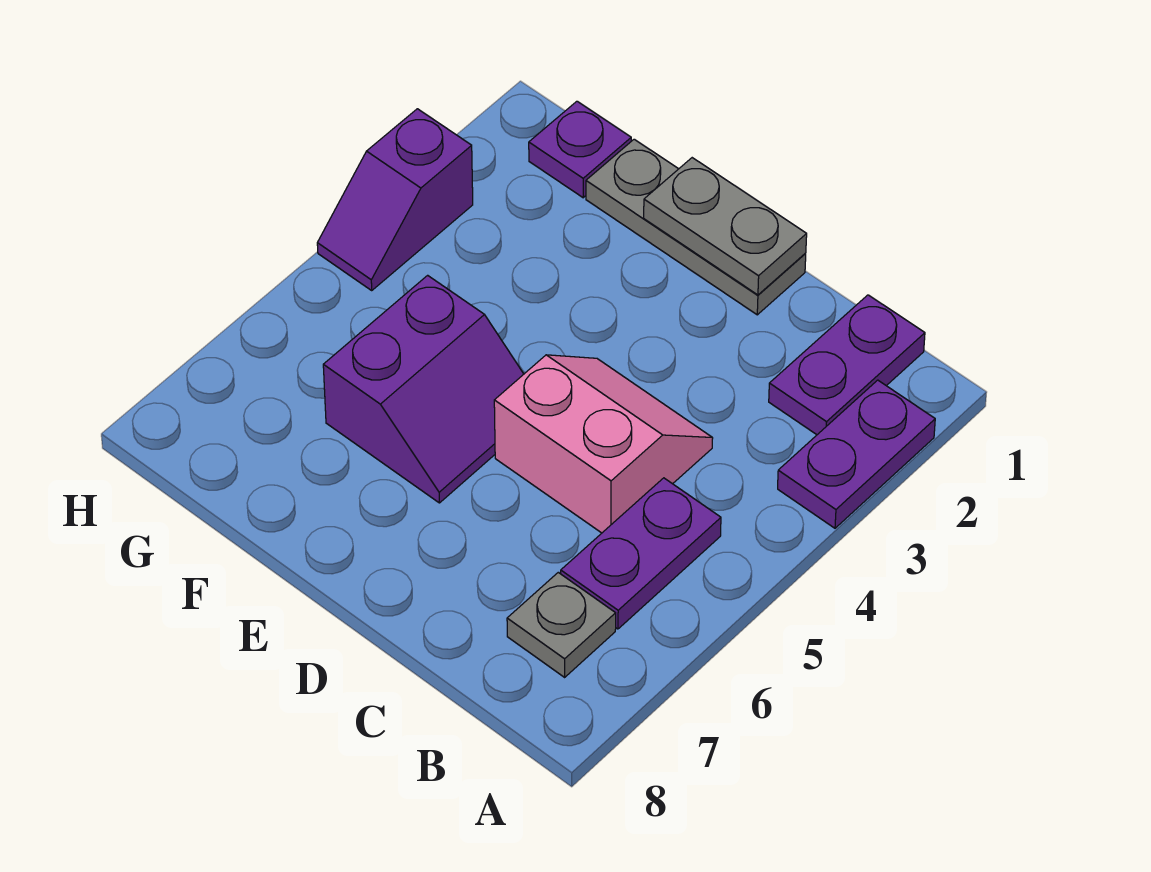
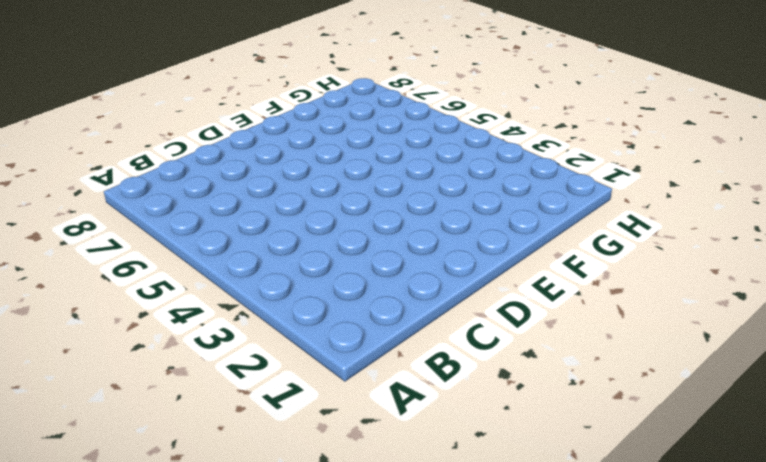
none -> purple 1x2 plate [778,380,935,528]
none -> purple 1x2 plate [769,295,925,435]

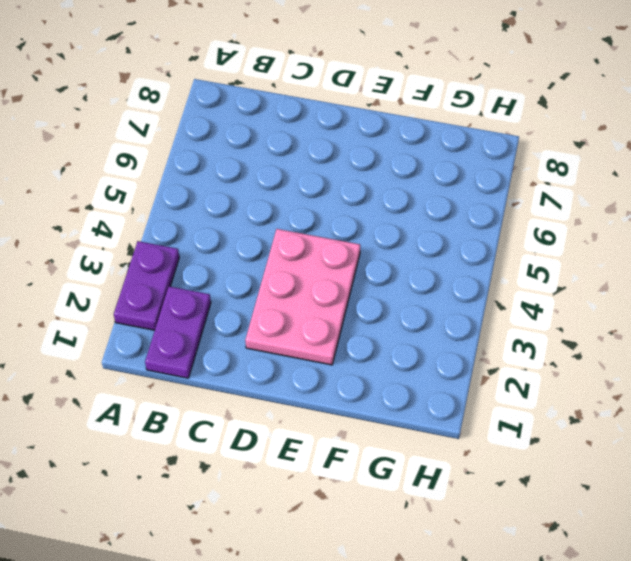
pink 2x3 plate [245,229,360,365] -> pink 2x2 slope [494,355,713,533]
none -> purple 1x2 plate [561,478,721,629]
none -> grey 1x1 plate [507,572,616,677]

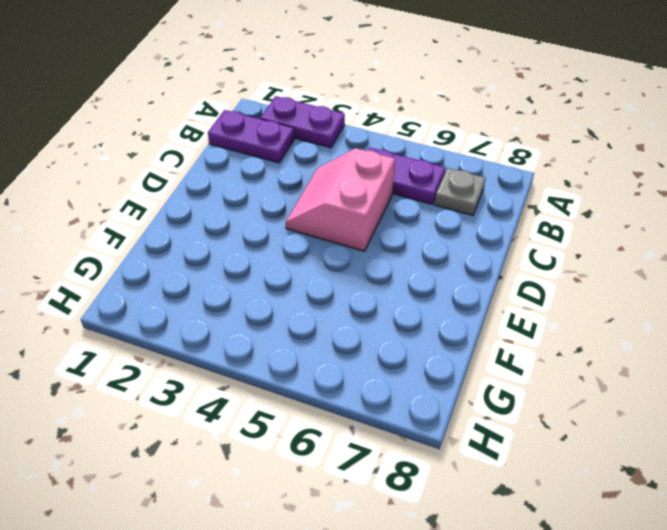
none -> grey 1x3 plate [586,139,806,315]
none -> purple 2x2 slope [323,275,524,503]

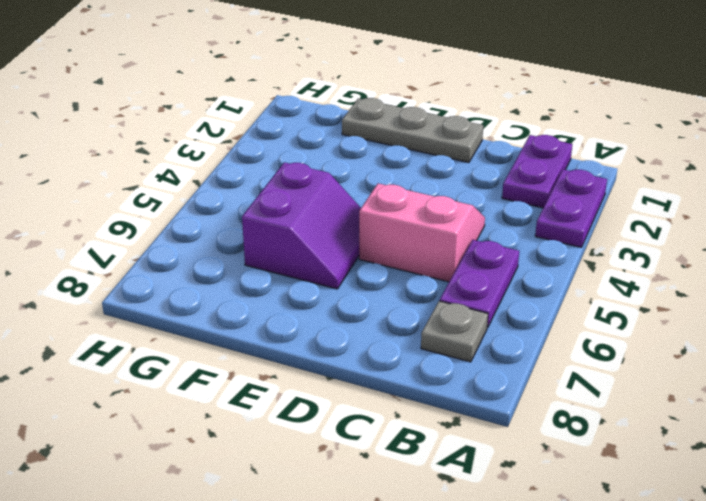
none -> purple 1x1 plate [529,101,631,198]
none -> purple 1x2 slope [317,109,473,290]

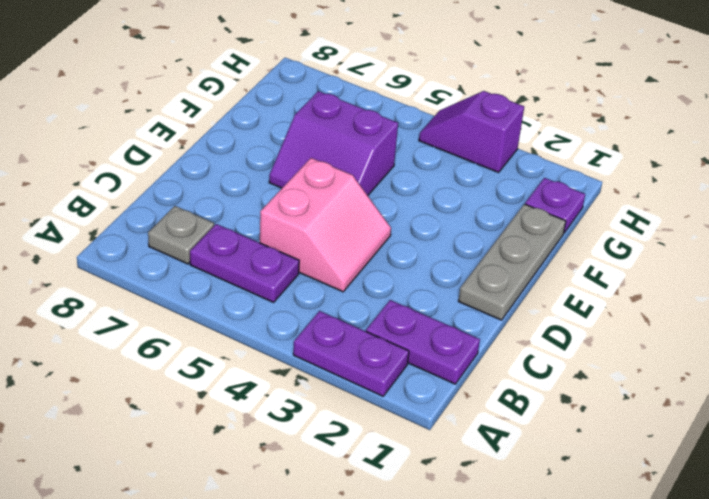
none -> grey 1x2 plate [644,158,807,295]

